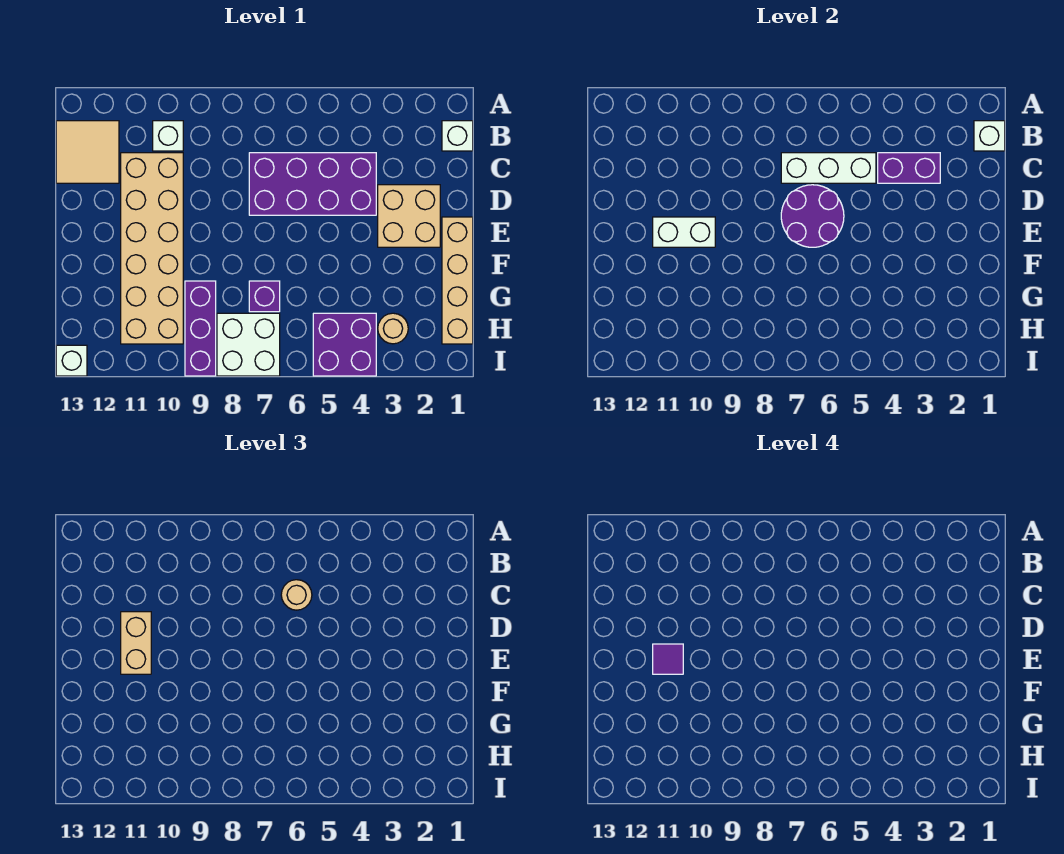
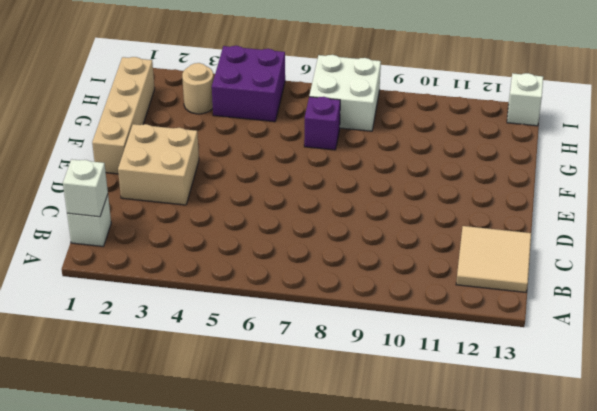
none -> white 1x1 brick [153,121,183,151]
none -> purple 2x4 brick [249,153,376,215]
none -> tan 2x6 brick [121,153,183,344]

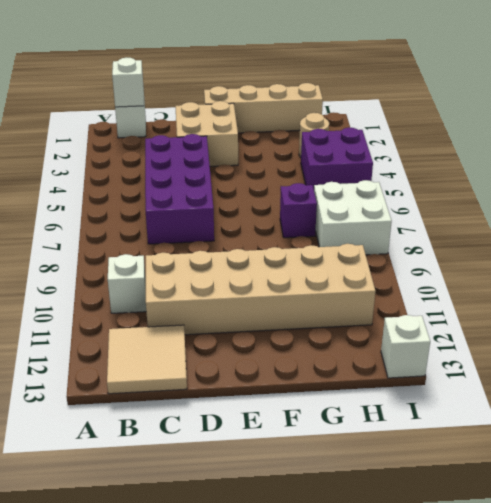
none -> purple 1x3 brick [185,281,216,376]
none -> purple 1x2 brick [878,153,940,183]
none -> white 1x3 brick [781,153,876,183]

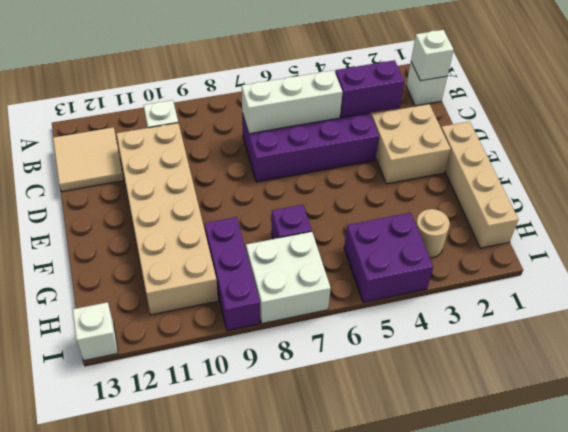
none -> purple 2x2 round brick [781,185,844,247]
none -> white 1x2 brick [653,217,715,247]
none -> tan 1x1 round brick [281,580,312,610]

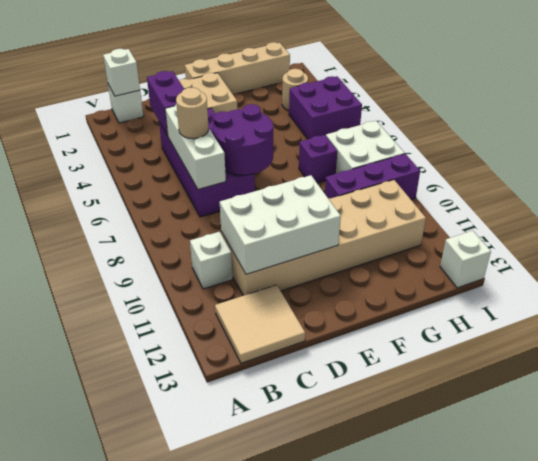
white 2x3 brick [220,175,341,274] -> white 1x2 brick [653,217,715,247]
none -> tan 1x2 brick [121,612,151,674]
none -> purple 1x1 tile [653,644,683,674]

